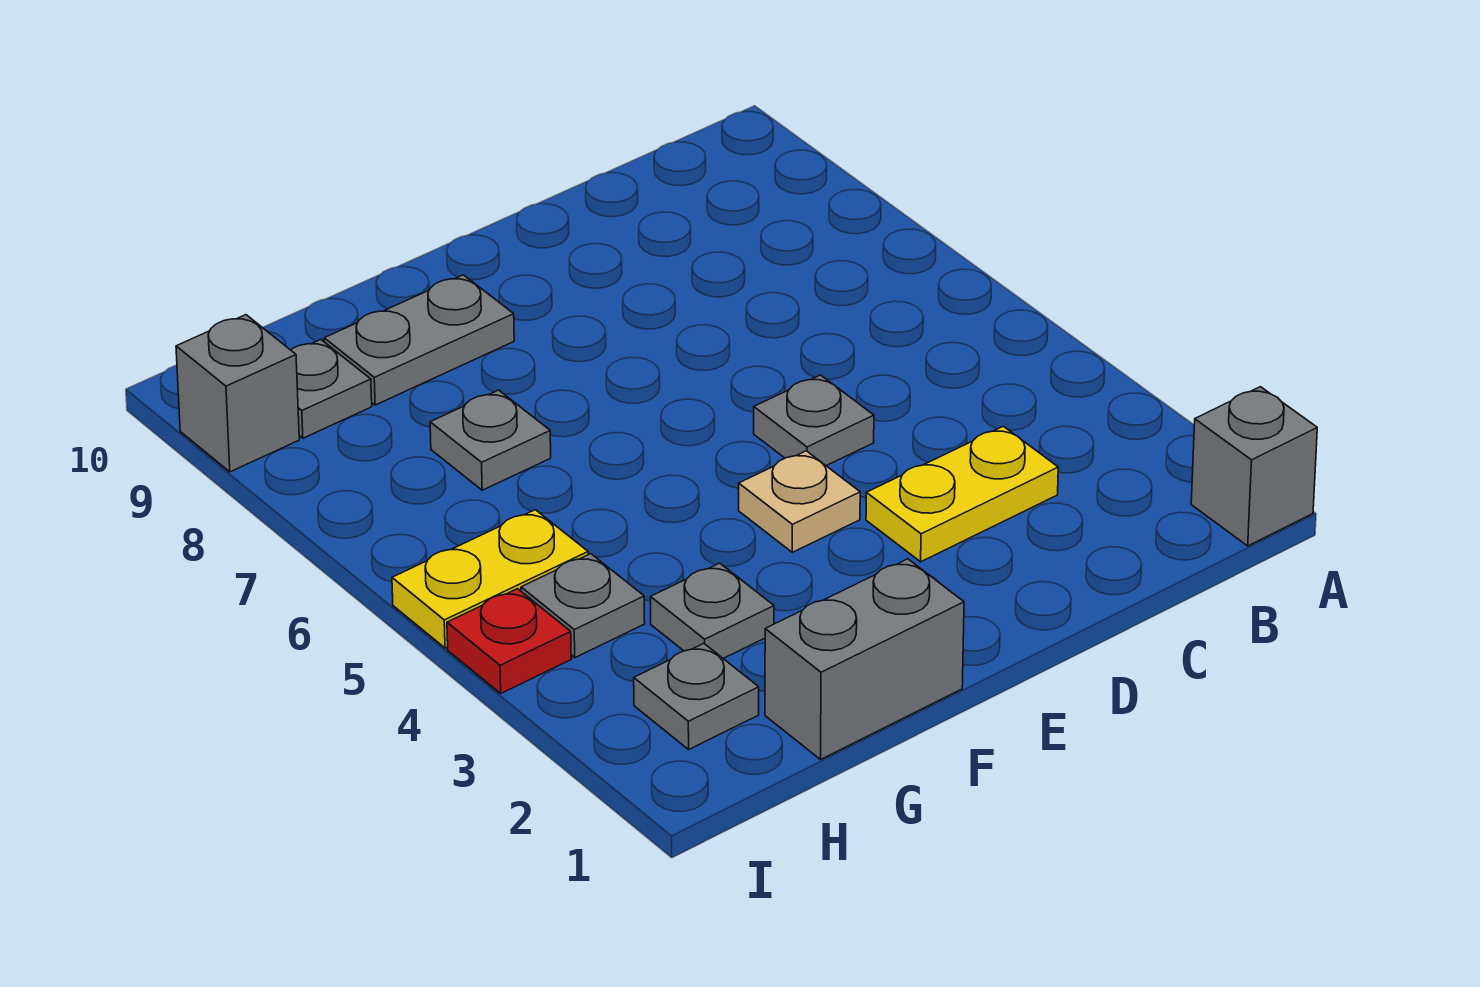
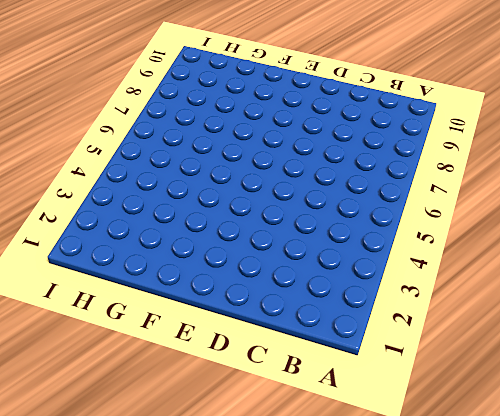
none -> grey 1x1 brick [1191,387,1317,546]
none -> yellow 1x2 plate [866,426,1058,562]
none -> grey 1x1 plate [754,375,874,466]

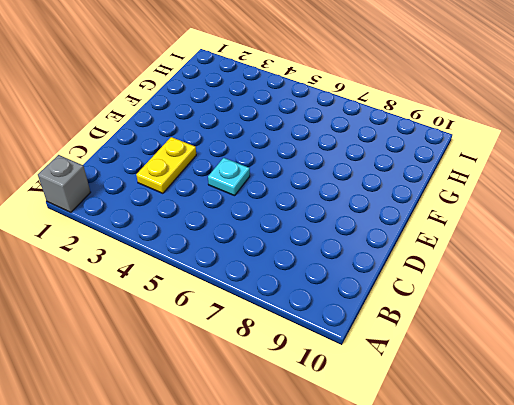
cyan 1x1 plate [208,158,250,196] -> grey 1x1 plate [754,375,874,466]
none -> tan 1x1 plate [739,451,860,552]
none -> grey 1x2 brick [765,559,964,759]
none -> grey 1x2 plate [324,275,514,405]

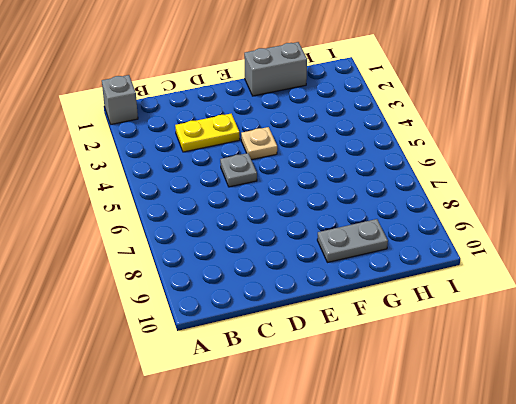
none -> grey 1x1 plate [651,563,774,659]
none -> grey 1x1 plate [430,390,551,490]
none -> grey 1x1 plate [634,643,759,749]

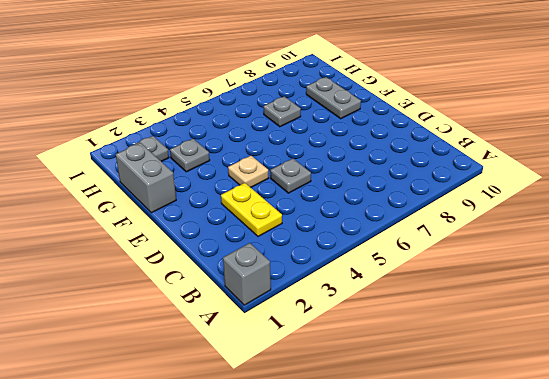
none -> grey 1x1 plate [521,554,645,658]
none -> yellow 1x2 plate [392,510,588,648]
none -> grey 1x1 plate [291,339,372,438]

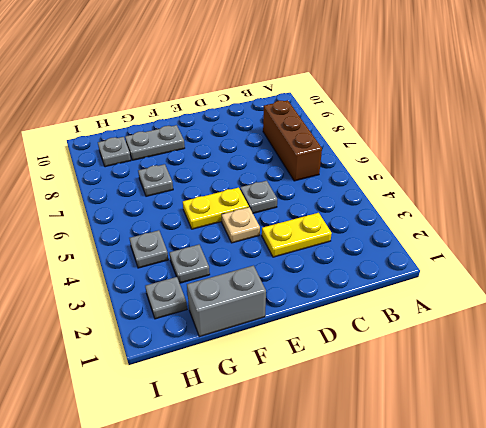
brown 1x3 brick [263,100,322,181] -> none
yellow 1x2 plate [183,188,249,229] -> yellow 1x2 plate moved to [392,510,588,648]
none -> grey 1x1 brick [1191,387,1317,546]
none -> red 1x1 plate [447,589,571,693]
none -> grey 1x1 brick [176,315,299,472]

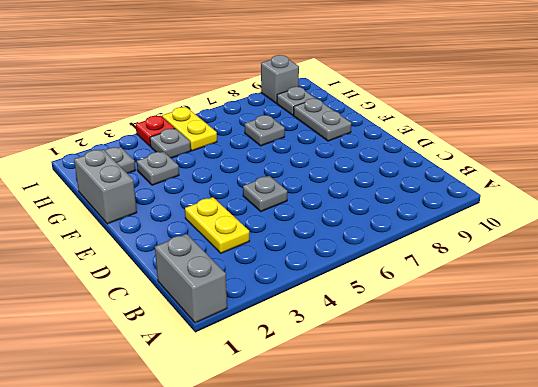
grey 1x2 brick [155,234,227,323] -> grey 1x1 brick [1191,387,1317,546]
none -> tan 1x1 plate [739,451,860,552]

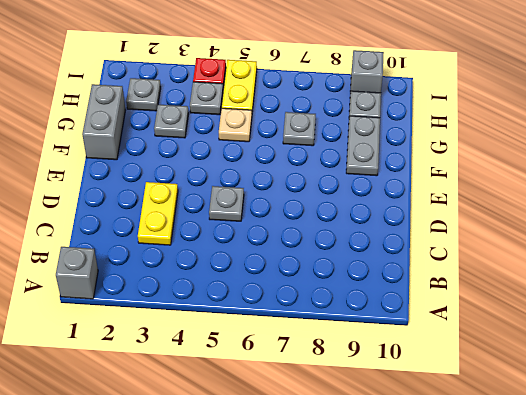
tan 1x1 plate [219,108,252,142] -> tan 1x1 plate moved to [739,451,860,552]

